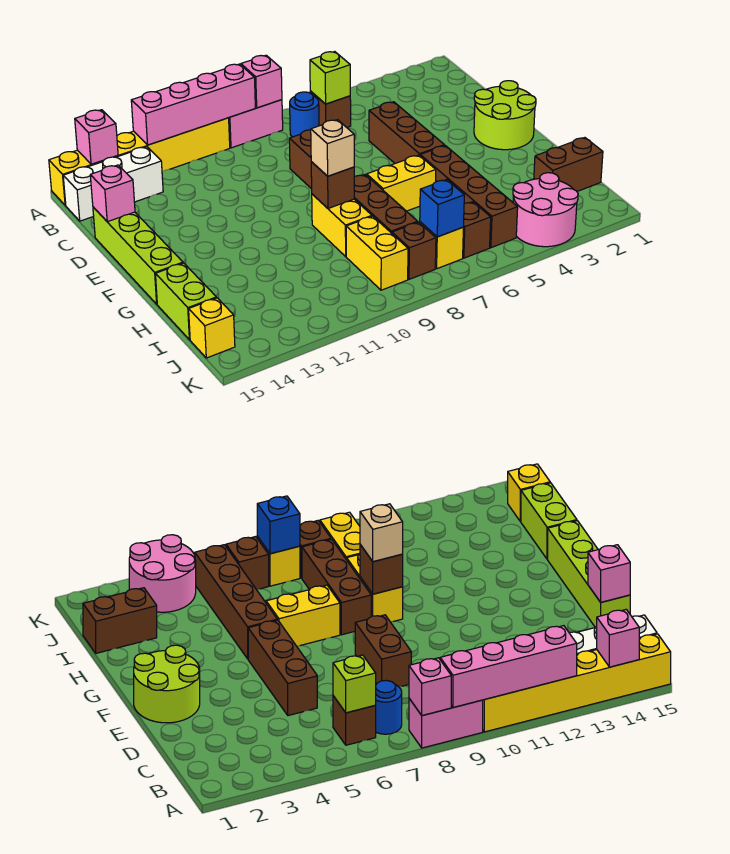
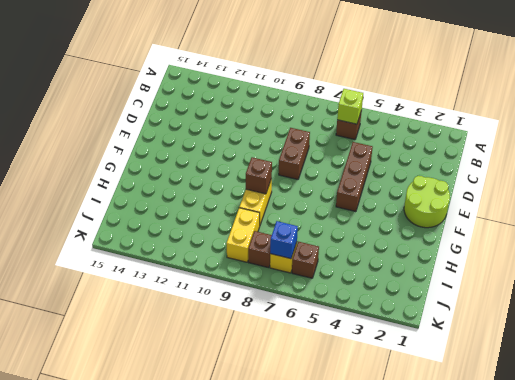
none -> pink 1x2 brick [229,100,283,148]
none -> yellow 1x6 brick [49,118,230,205]
none -> blue 1x1 round brick [290,92,319,137]

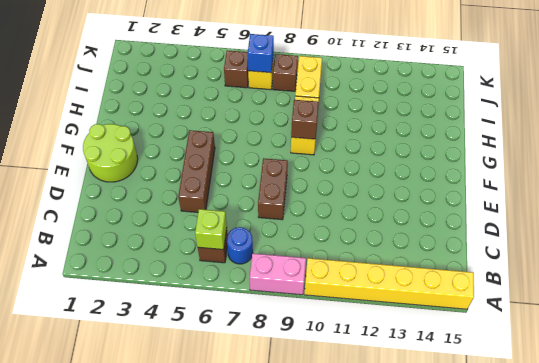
none -> white 1x3 brick [63,147,163,221]
none -> lime 1x4 brick [93,207,183,304]
none -> brown 1x4 brick [420,146,518,248]

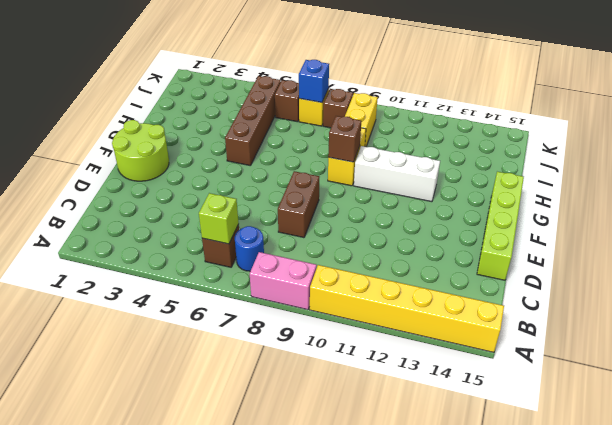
white 1x3 brick [354,146,440,202] -> white 1x3 brick moved to [63,147,163,221]
none -> brown 1x3 brick [369,102,444,163]
none -> yellow 1x2 brick [367,155,436,211]
none -> brown 1x3 brick [354,175,418,233]

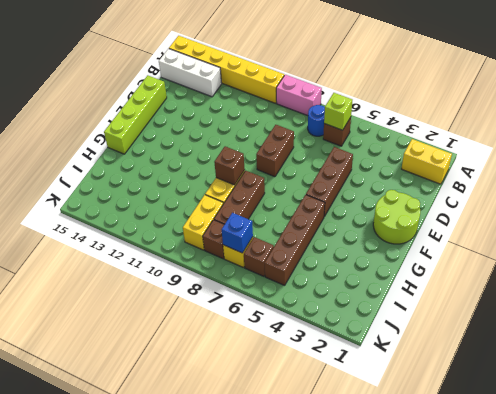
yellow 1x2 brick [402,139,452,184] -> yellow 1x2 brick moved to [367,155,436,211]
none -> lime 1x2 brick [156,263,216,340]
none -> brown 1x2 brick [534,138,603,191]
none -> pink 2x2 round brick [513,173,578,247]

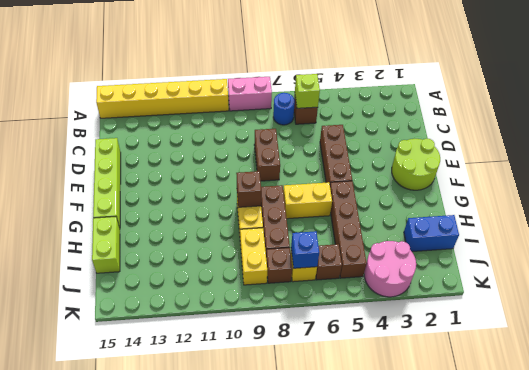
blue 1x2 brick [404,215,459,252] -> brown 1x2 brick [534,138,603,191]
none -> white 1x3 brick [63,147,163,221]
none -> yellow 1x1 brick [189,298,235,358]
none -> pink 1x1 brick [241,55,282,108]

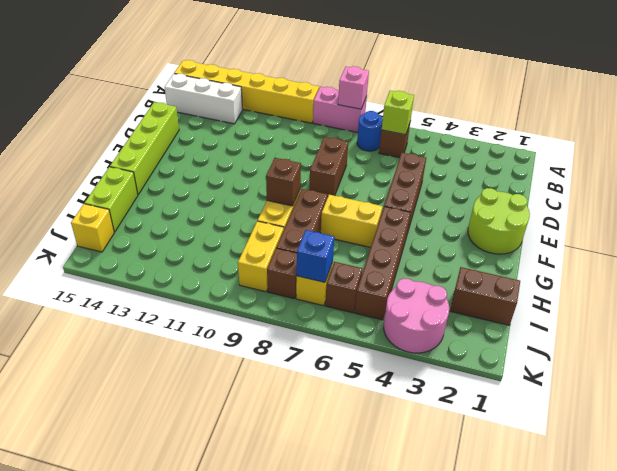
none -> pink 1x4 brick [131,64,255,145]
none -> pink 1x1 brick [75,110,118,164]
none -> pink 1x1 brick [90,165,135,222]

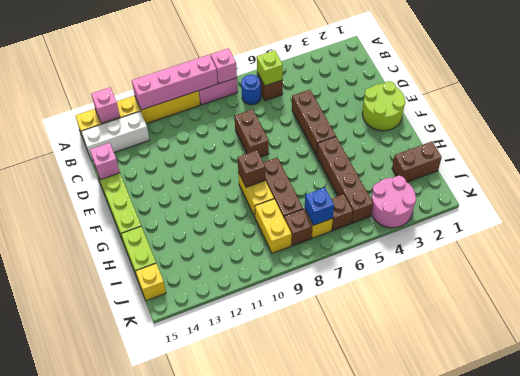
none -> yellow 1x2 brick [367,155,436,211]
none -> tan 1x1 brick [311,120,354,176]

